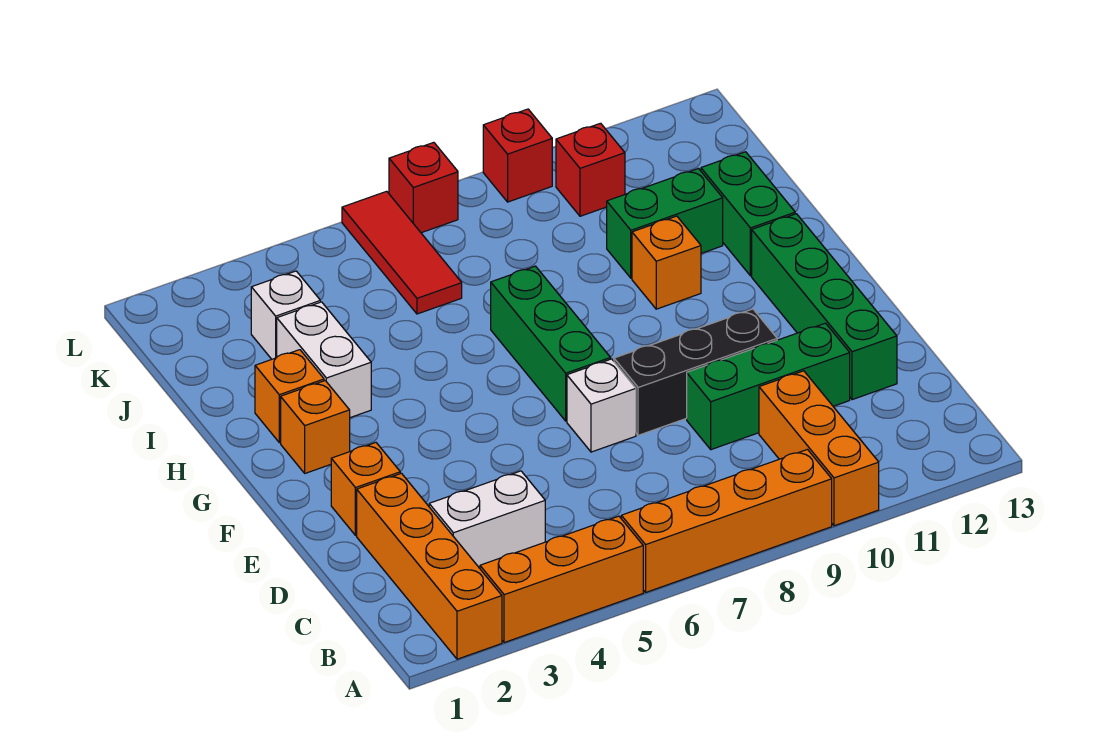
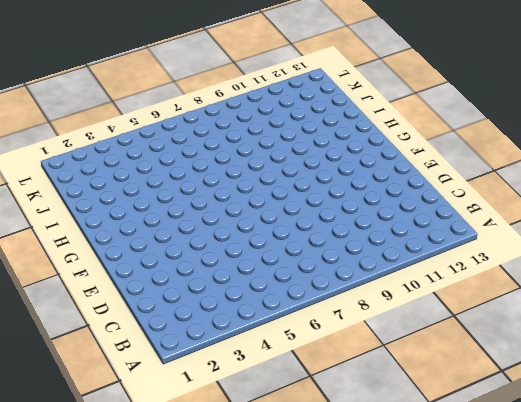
none -> orange 1x4 brick [357,473,502,659]
none -> orange 1x3 brick [480,516,643,643]
none -> orange 1x4 brick [621,449,832,592]

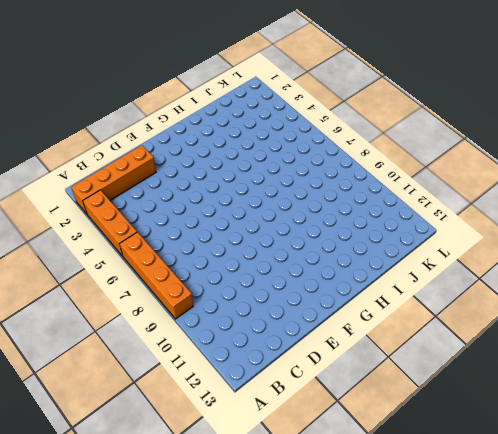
none -> orange 1x3 brick [759,371,879,526]
none -> white 1x2 brick [429,471,545,568]
none -> green 1x3 brick [687,323,850,450]

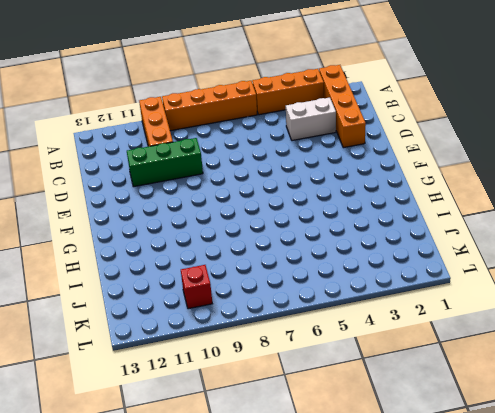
none -> green 1x4 brick [752,214,897,400]
none -> orange 1x1 brick [331,443,400,535]
none -> white 1x1 brick [567,359,636,452]

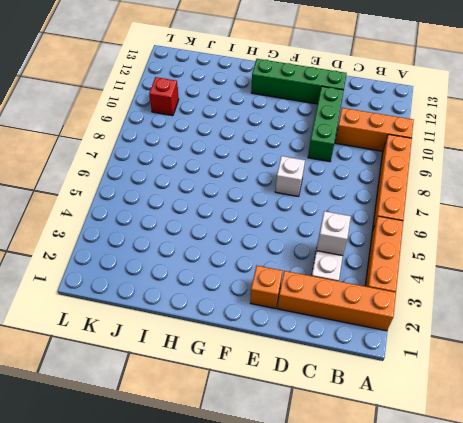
white 1x1 brick [317,211,351,256] -> white 1x1 brick moved to [251,271,320,359]
none -> black 1x3 brick [614,309,777,435]
none -> green 1x3 brick [491,266,611,421]
none -> orange 1x1 brick [281,381,350,473]

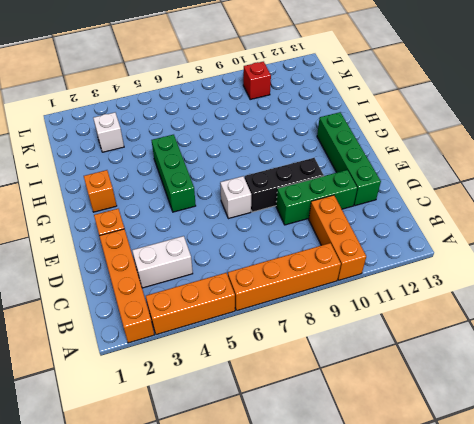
green 1x3 brick [152,135,196,212] -> green 1x3 brick moved to [491,266,611,421]
none -> orange 1x1 brick [255,350,324,443]
none -> white 1x2 brick [277,302,371,418]
none -> orange 1x1 brick [632,216,701,309]

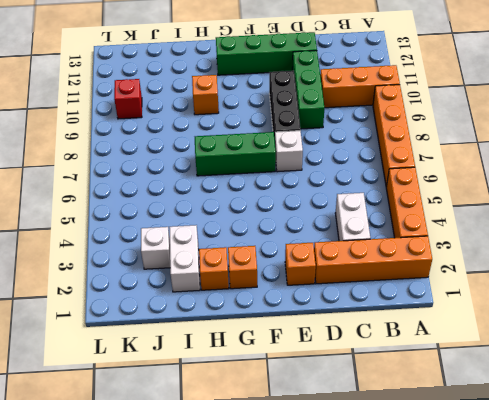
white 1x2 brick [169,225,200,292] -> white 1x2 brick turned to [277,302,371,418]
none -> green 1x2 brick [701,152,795,276]
none -> green 1x2 brick [607,169,723,278]
none -> red 1x3 tile [342,191,462,314]

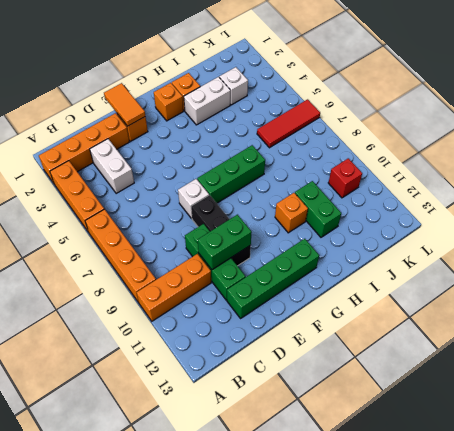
green 1x2 brick [198,215,252,270] -> green 1x2 brick moved to [701,152,795,276]
orange 1x2 tile [104,83,145,126] -> none
none -> red 1x1 brick [389,142,458,233]
none -> red 1x1 brick [483,109,552,202]

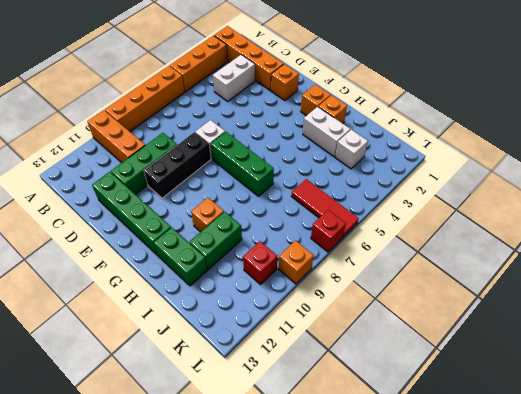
orange 1x1 brick [279,241,314,284] -> red 1x1 brick [483,109,552,202]

